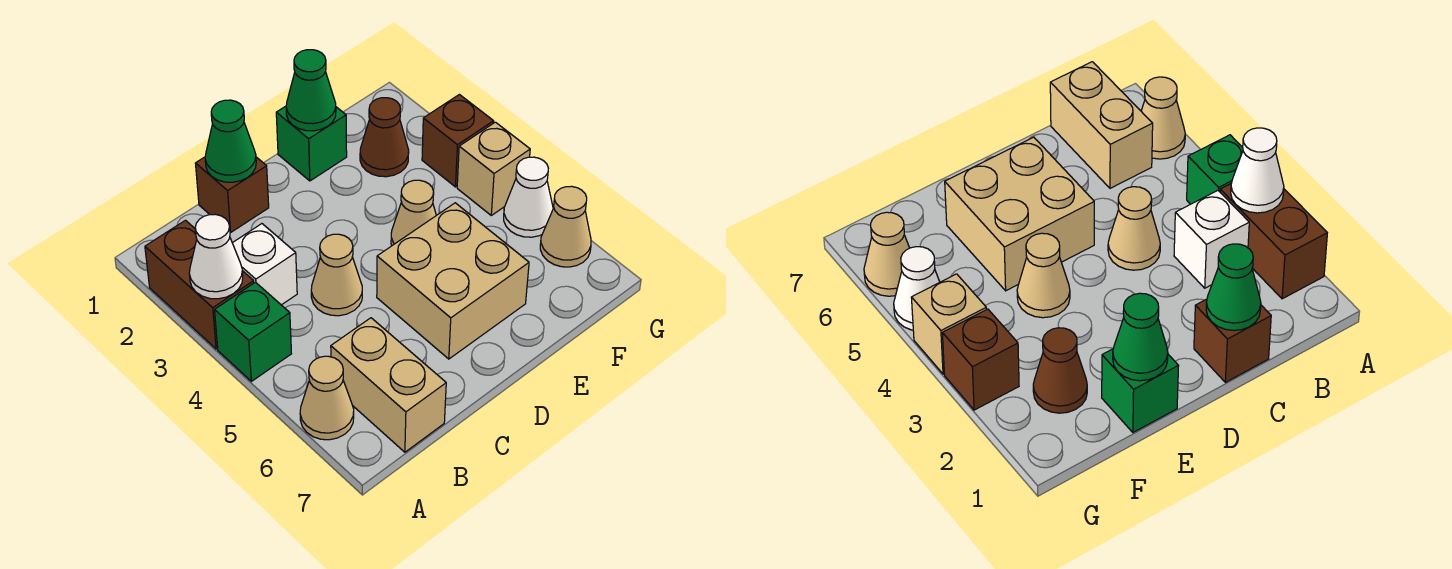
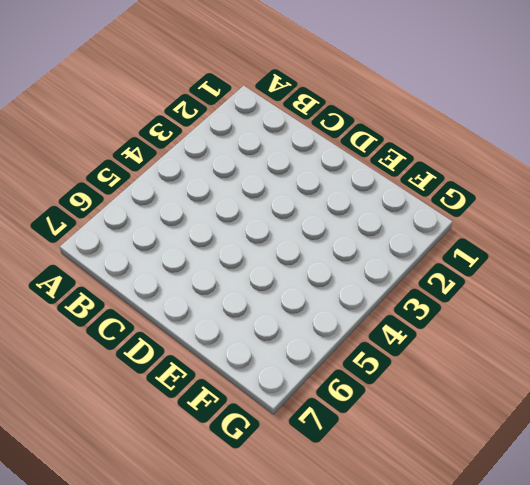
none -> brown 1x2 brick [145,220,254,349]
none -> green 1x1 brick [215,282,291,381]
none -> tan 1x1 cone [300,356,354,440]

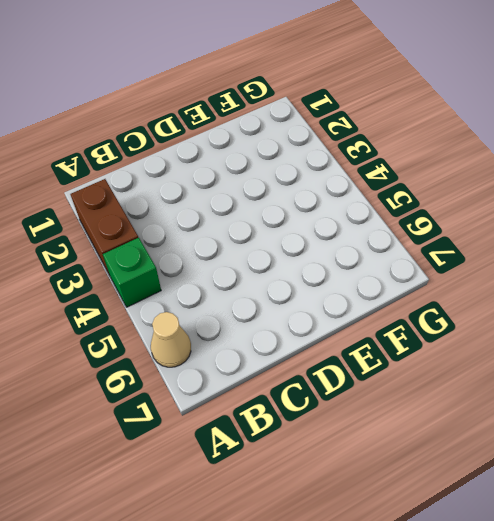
none -> white 1x1 brick [233,224,297,305]
none -> tan 1x2 brick [331,318,446,452]
none -> brown 1x1 brick [195,157,269,232]

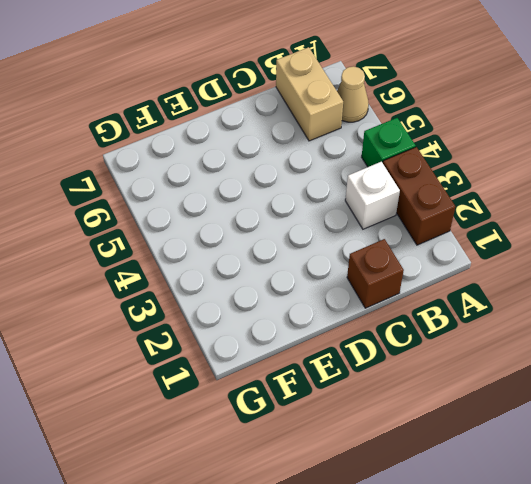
none -> tan 1x1 cone [311,234,362,316]
none -> tan 2x2 brick [377,203,529,359]
none -> green 1x1 brick [276,106,347,181]

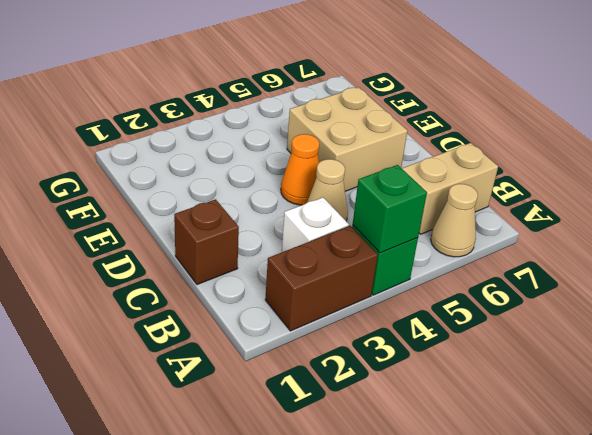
green 1x1 brick [353,165,427,253] -> green 1x1 brick moved to [276,106,347,181]
orange 1x1 cone [281,134,319,205] -> none
none -> tan 1x1 cone [391,180,436,245]
none -> brown 1x1 cone [360,98,409,177]
none -> brown 1x1 brick [422,95,494,187]

